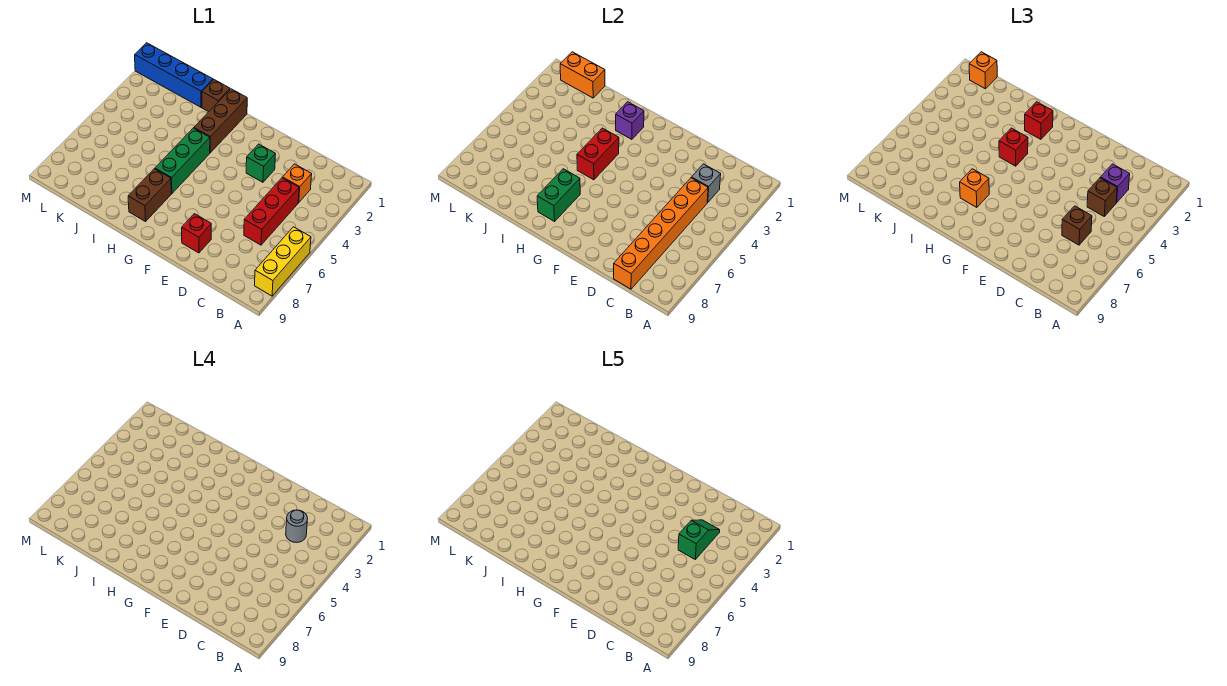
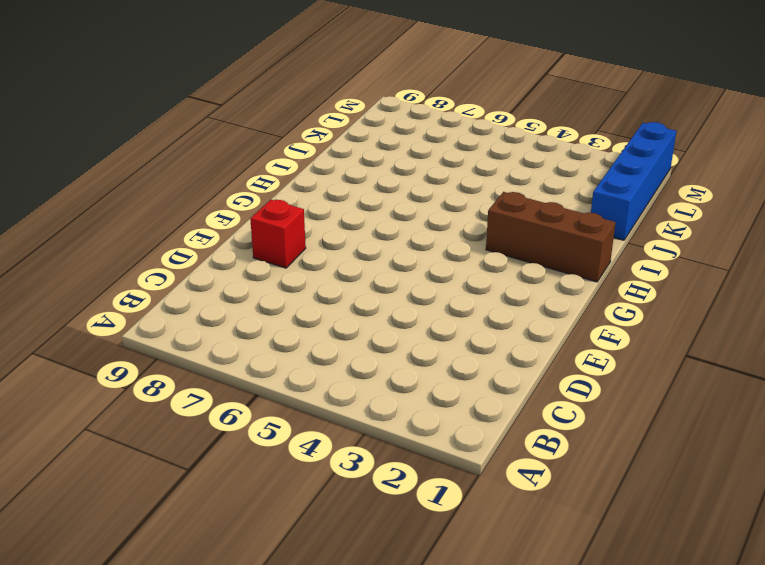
none -> yellow 1x3 brick [255,227,311,296]
none -> orange 1x1 brick [283,164,312,203]
none -> red 1x3 brick [244,178,299,245]

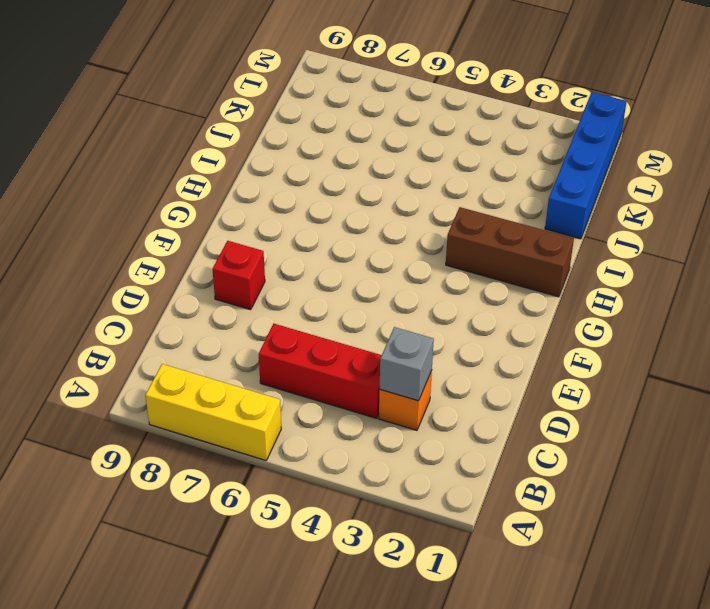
none -> green 1x1 brick [246,144,275,182]
none -> green 1x3 brick [155,128,210,193]
none -> brown 1x2 brick [128,169,171,221]

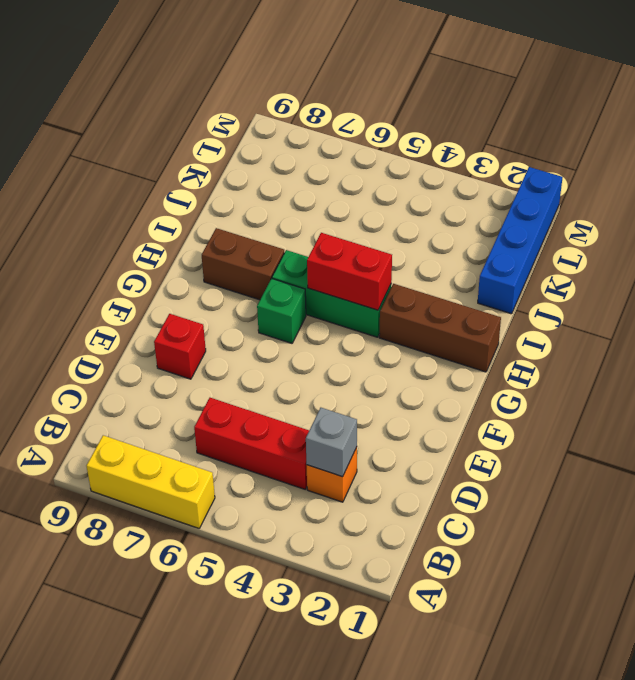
green 1x1 brick [257,279,306,343] -> green 1x1 brick moved to [246,144,275,182]
none -> brown 1x1 brick [202,80,230,112]
none -> orange 1x6 brick [614,178,708,289]
none -> purple 1x1 brick [616,102,644,139]

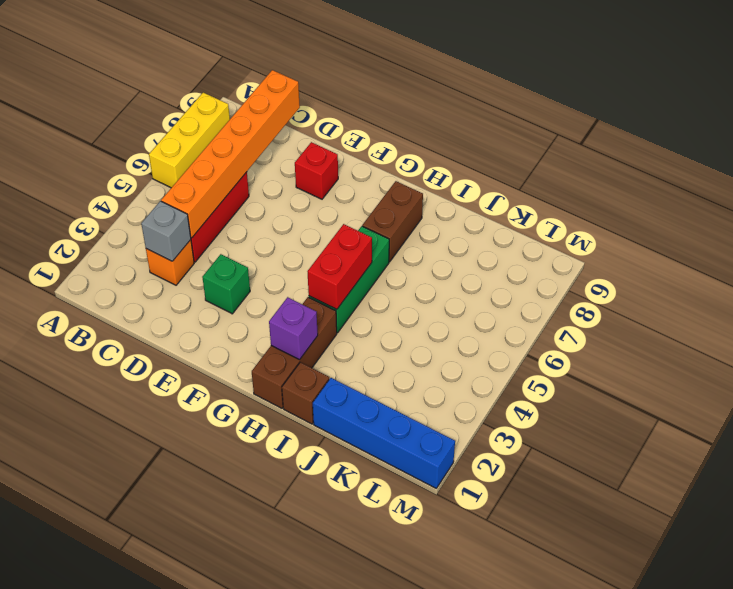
none -> green 1x2 brick [537,169,580,221]
none -> orange 1x2 brick [560,52,605,98]
none -> purple 1x1 brick [1101,164,1130,203]

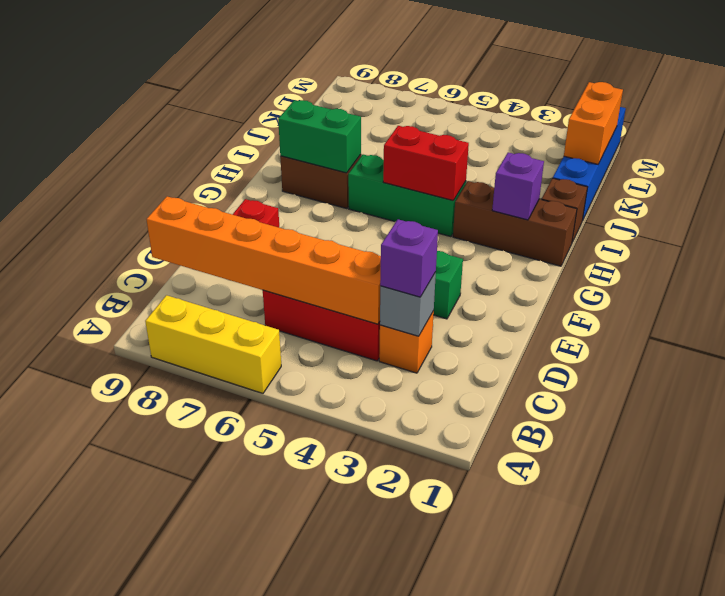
none -> brown 1x1 brick [1087,178,1117,216]
none -> brown 1x1 brick [1062,206,1092,245]
none -> red 1x1 brick [1025,102,1053,139]

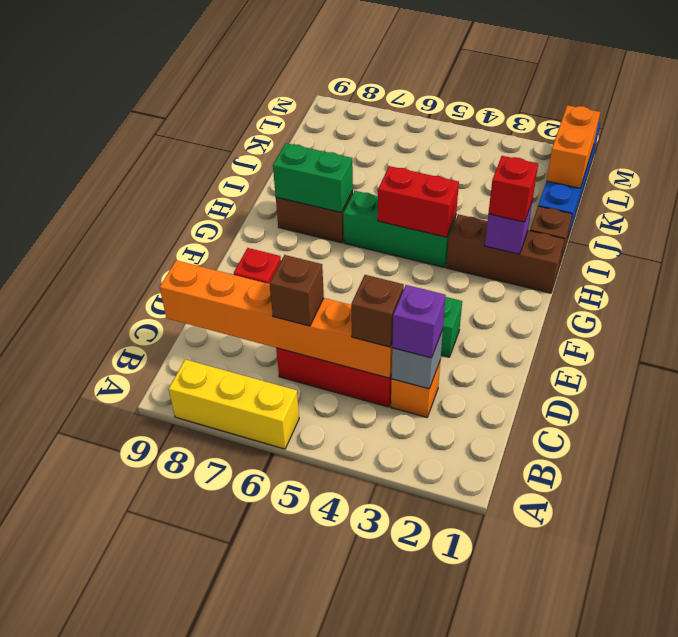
none -> red 1x1 brick [999,128,1028,166]
none -> orange 1x1 brick [960,169,989,207]
none -> orange 1x1 brick [969,52,997,89]

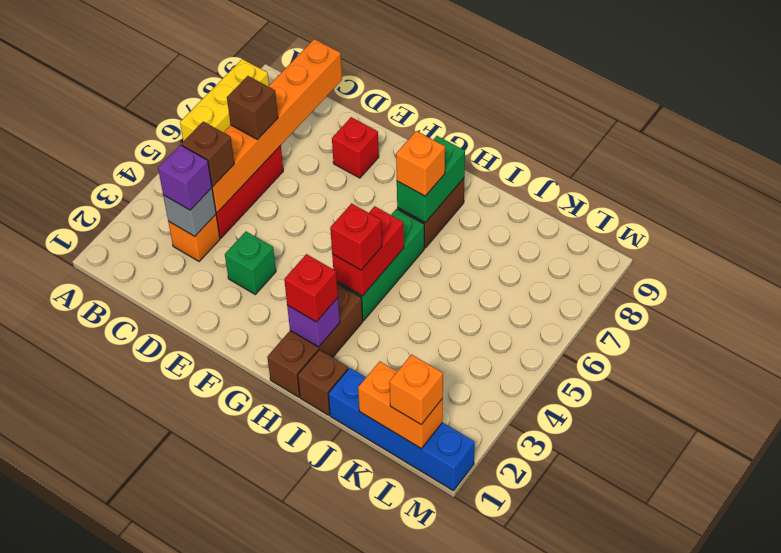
none -> grey 1x1 round brick [286,510,308,543]
none -> green 1x2 slope [678,520,720,559]

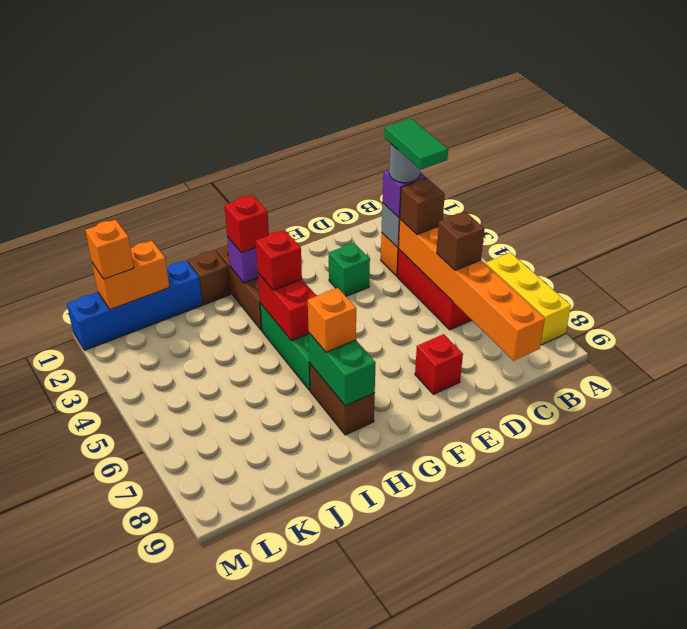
green 1x2 tile [384,118,448,170] -> green 1x2 slope [678,520,720,559]

